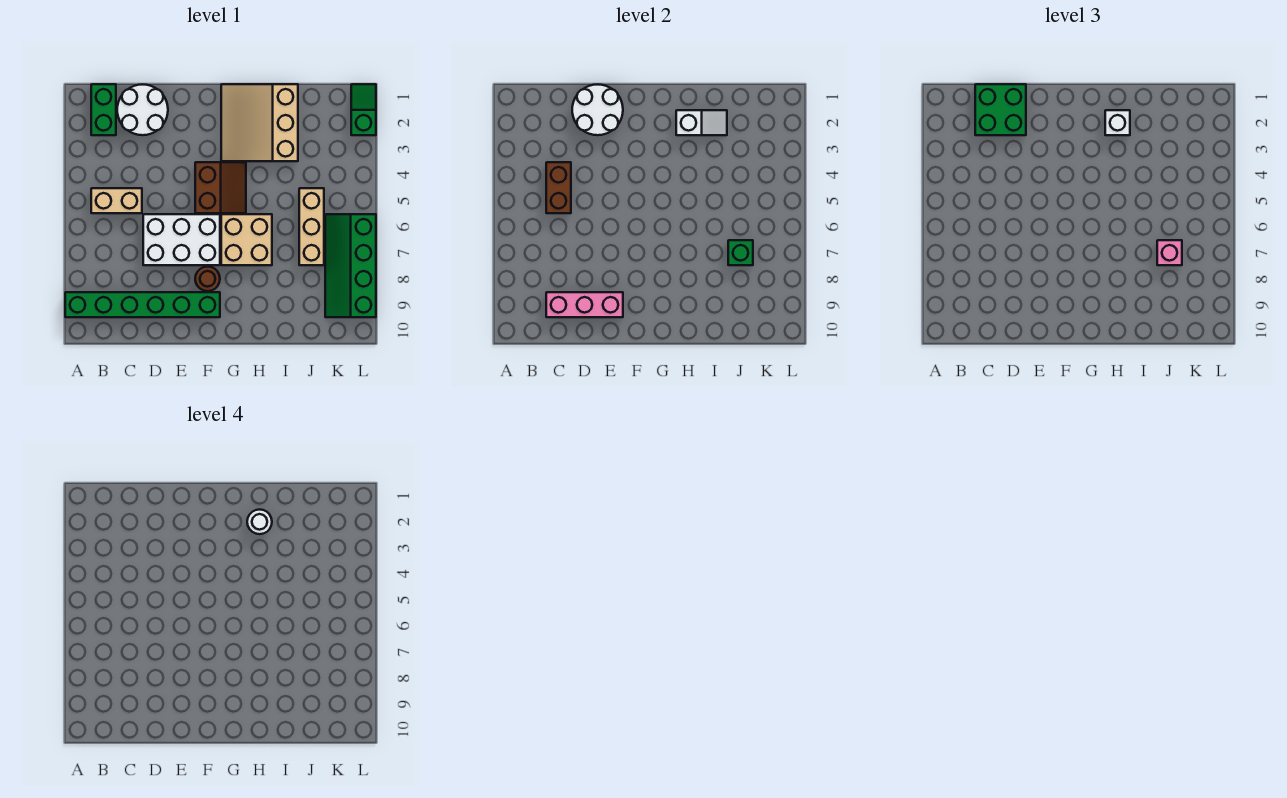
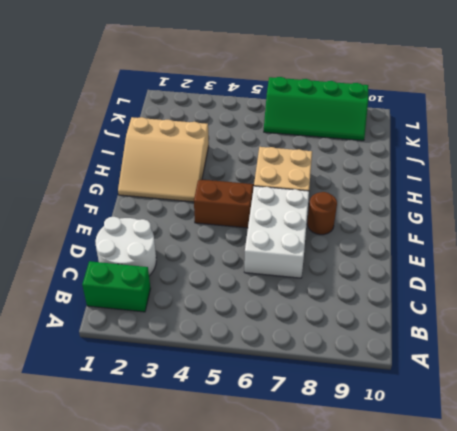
none -> green 1x6 brick [65,292,220,317]
none -> tan 1x2 brick [91,188,142,213]
none -> tan 1x3 brick [299,188,324,265]

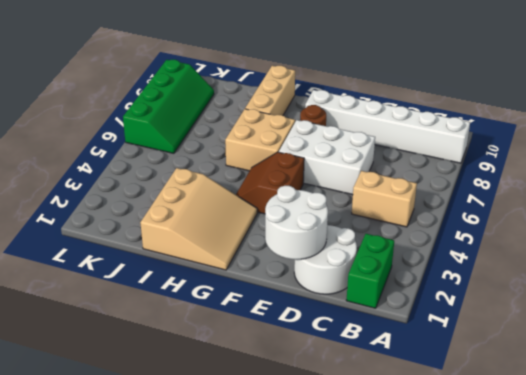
white 1x6 brick [305,90,470,163] -> green 1x6 brick [65,292,220,317]
tan 1x3 brick [245,66,295,115] -> tan 1x3 brick moved to [299,188,324,265]
none -> green 1x2 slope [351,84,376,135]
none -> brown 1x2 brick [546,162,571,213]
none -> pink 1x3 brick [546,292,623,317]

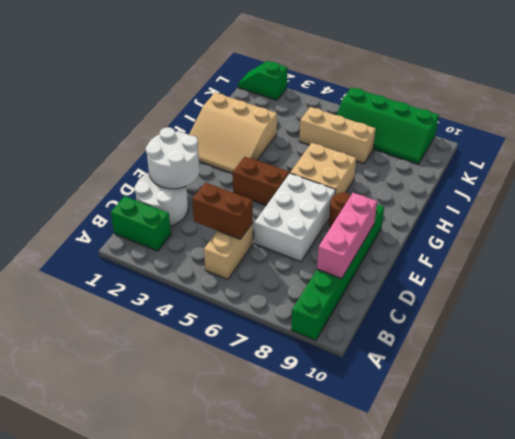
none -> white 1x2 slope [676,110,727,135]
none -> green 1x1 brick [728,240,753,265]
none -> green 2x2 brick [975,84,1026,135]

